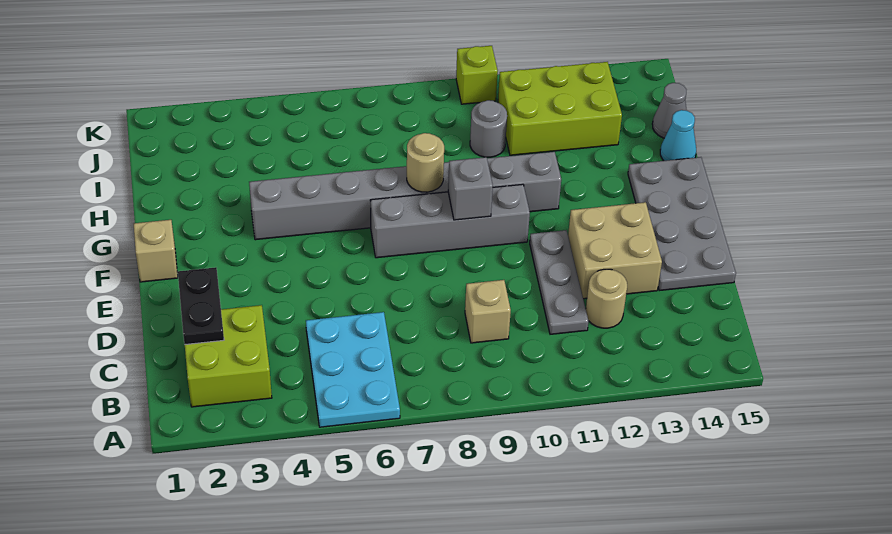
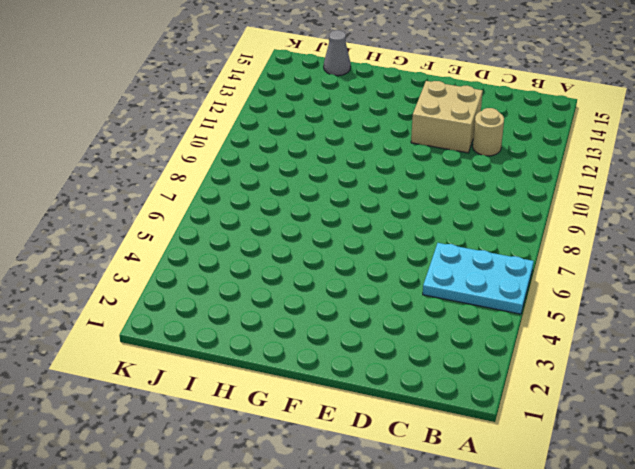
none -> lime 2x2 brick [185,305,272,407]
none -> tan 1x1 brick [465,280,511,343]
none -> grey 1x3 plate [530,230,589,334]

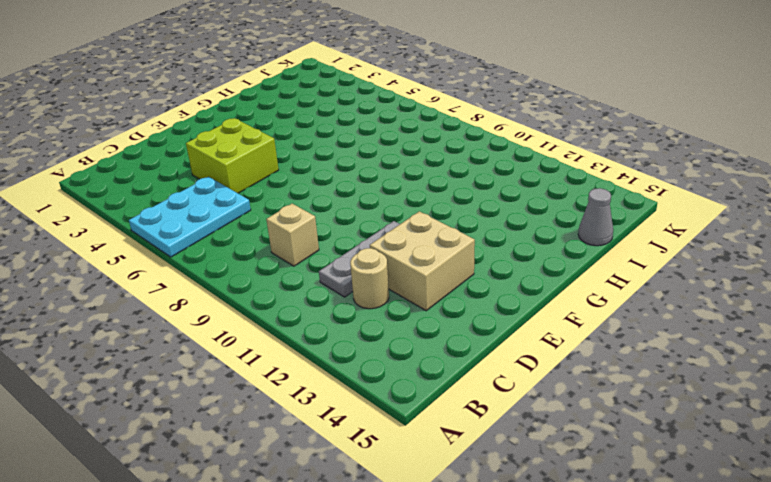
lime 2x2 brick [186,118,279,193] -> lime 2x2 brick moved to [185,305,272,407]
none -> grey 2x4 plate [628,157,736,291]
none -> tan 1x1 brick [134,220,178,282]
none -> grey 1x4 brick [370,184,530,258]

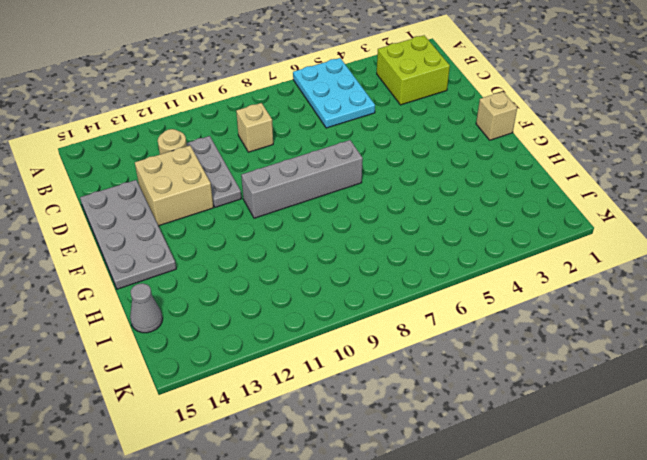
none -> grey 1x8 brick [249,152,561,240]
none -> cyan 1x1 cone [660,110,696,161]
none -> grey 1x1 round brick [470,100,507,157]

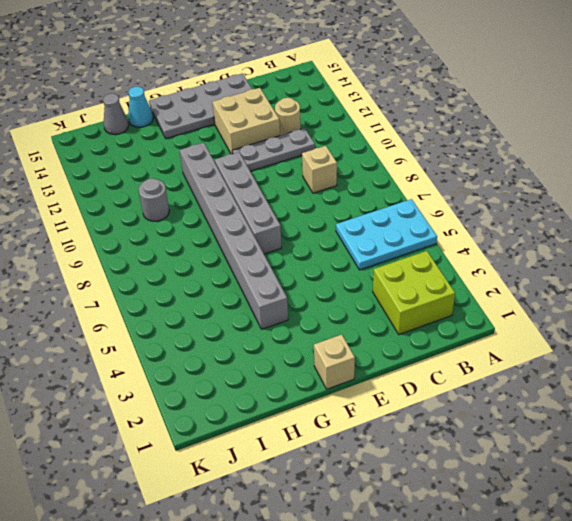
none -> lime 2x3 brick [498,62,622,155]
none -> lime 1x1 brick [456,46,498,104]
none -> black 1x2 plate [178,267,224,344]

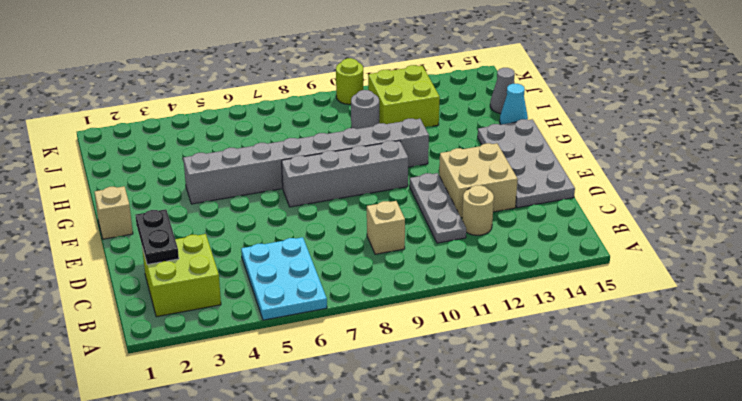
lime 2x2 brick [368,65,440,127] -> lime 2x3 brick [498,62,622,155]
lime 1x1 round brick [336,58,363,104] -> lime 1x1 brick [456,46,498,104]
none -> grey 1x1 brick [448,157,493,220]
none -> tan 1x1 round brick [407,133,444,192]

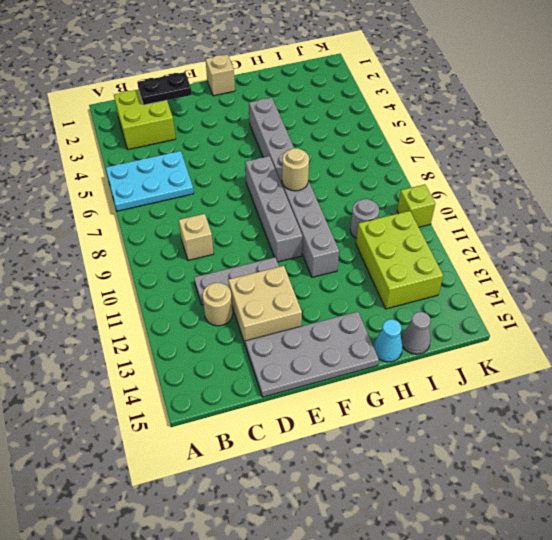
none -> grey 1x1 brick [448,157,493,220]

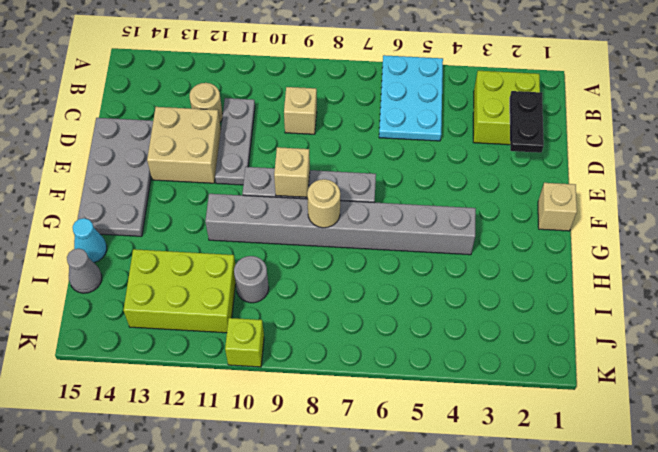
tan 1x1 brick [274,147,310,197] -> grey 1x1 brick [448,157,493,220]

